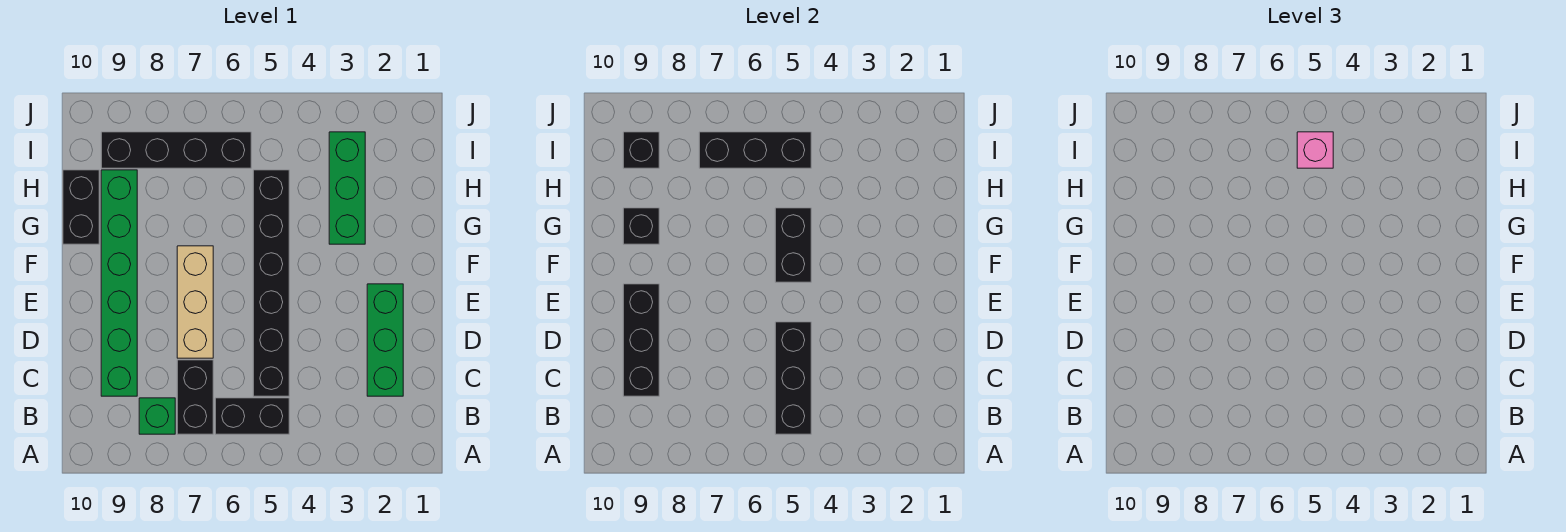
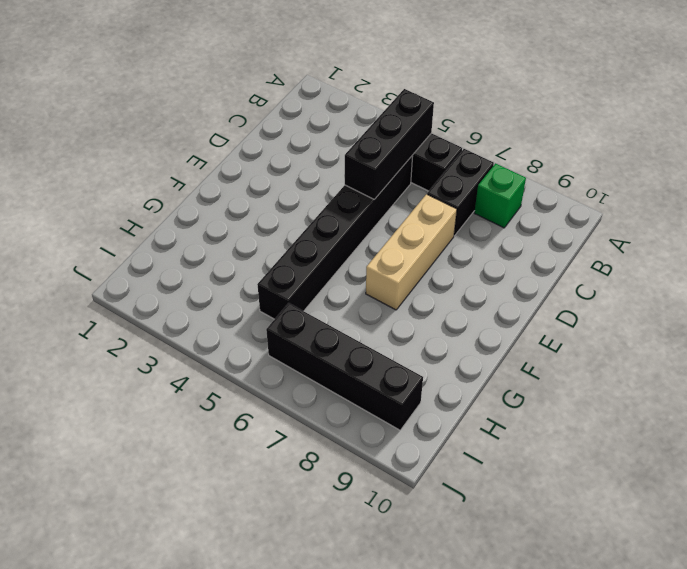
none -> green 1x3 brick [367,284,403,396]
none -> green 1x6 brick [101,170,137,396]
none -> green 1x3 brick [329,132,365,244]

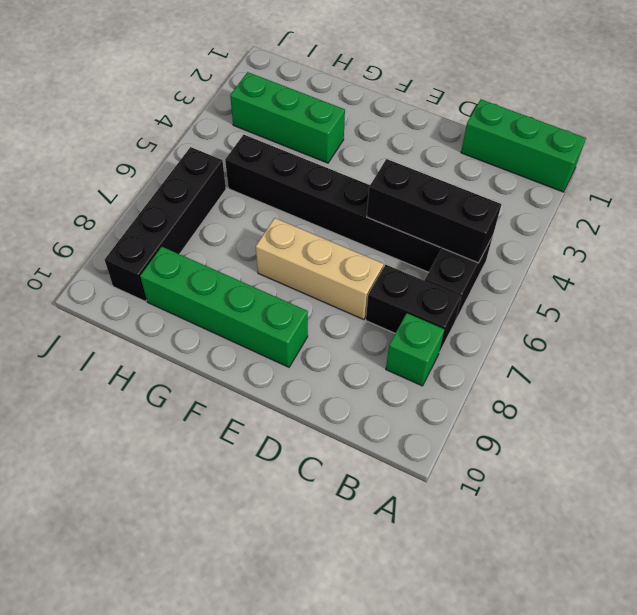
green 1x3 brick [461,100,586,192] -> green 1x3 brick moved to [367,284,403,396]
green 1x4 brick [140,246,308,367] -> green 1x6 brick [101,170,137,396]
none -> black 1x2 brick [63,170,99,244]
none -> black 1x3 brick [623,284,659,396]
none -> black 1x2 brick [775,208,811,282]

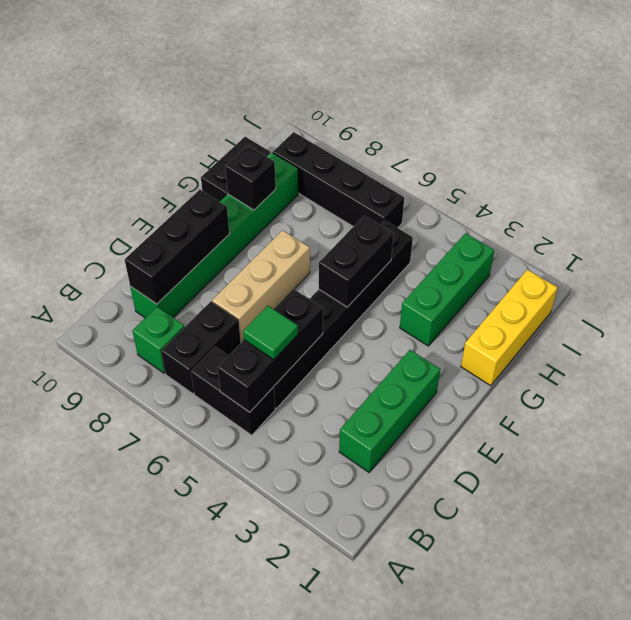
green 1x1 tile [243,306,298,360] -> none
yellow 1x3 brick [461,270,558,386] -> none
none -> black 1x3 brick [699,132,811,168]
none -> black 1x1 brick [623,132,659,168]
none -> pink 1x1 brick [1297,132,1333,168]

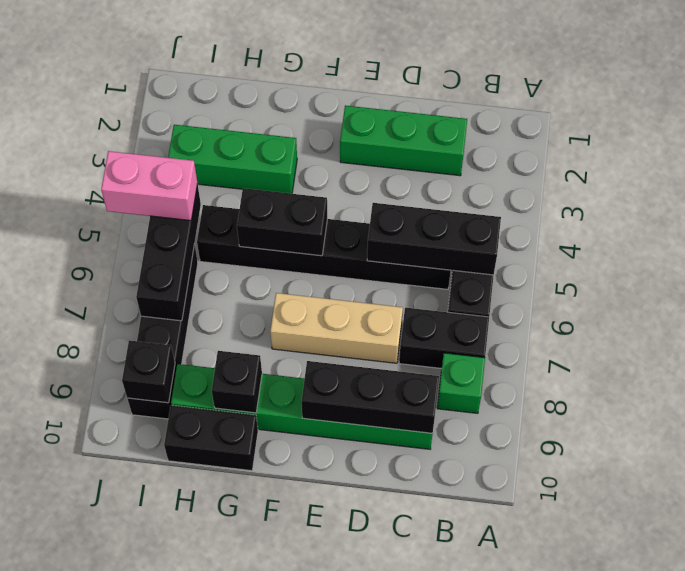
pink 1x2 brick [101,151,197,221] -> pink 1x1 brick [1297,132,1333,168]

